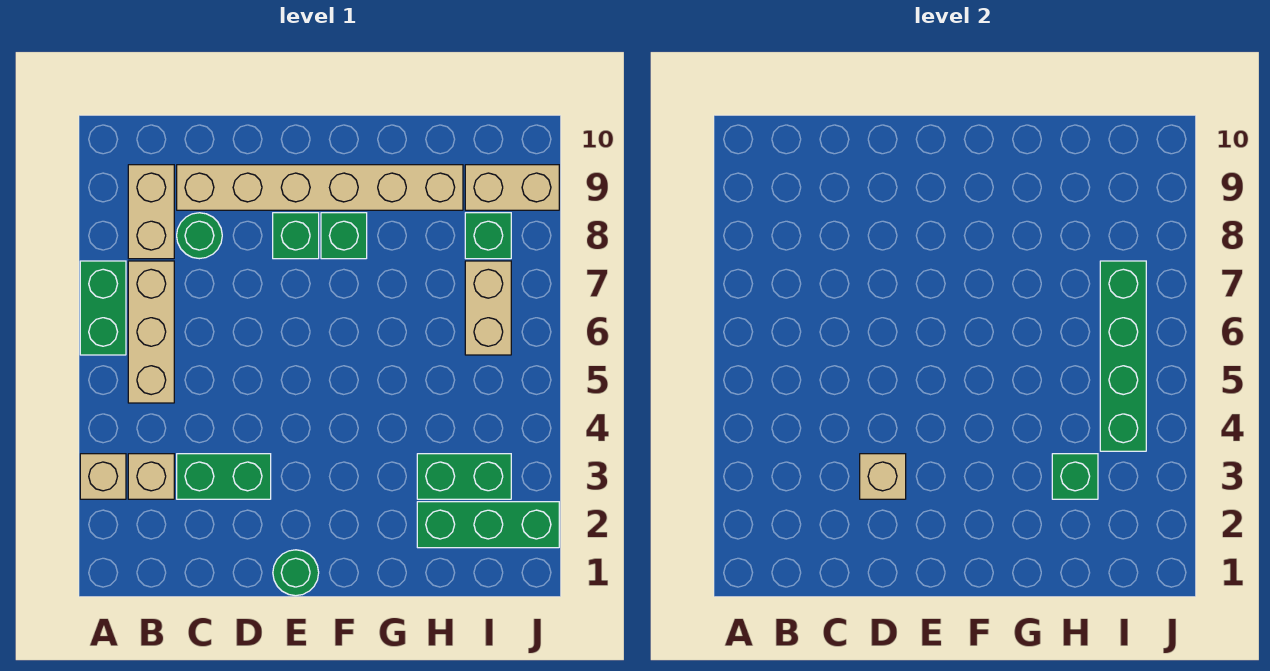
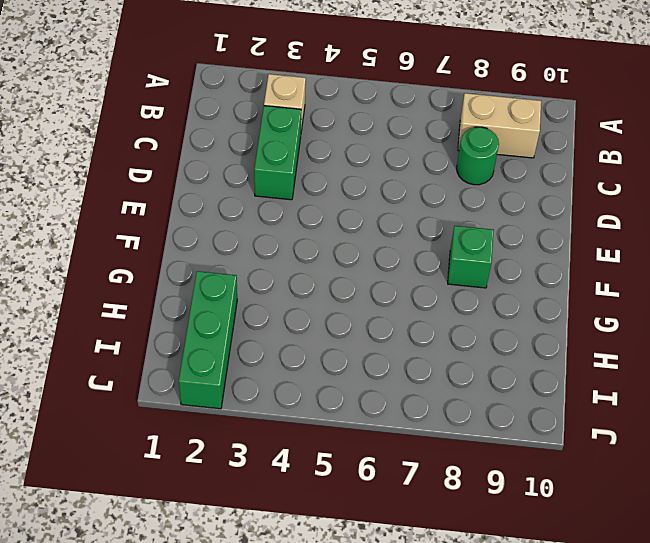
none -> tan 1x1 brick [80,454,126,499]
none -> green 1x2 brick [80,261,126,355]
none -> tan 1x3 brick [128,261,174,403]

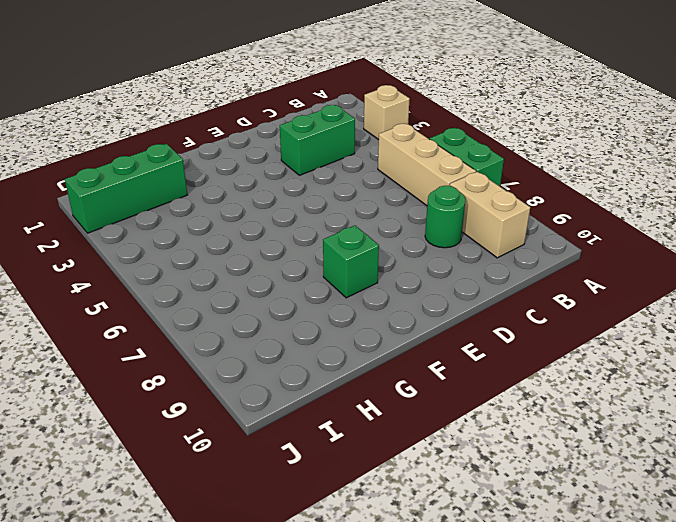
none -> tan 1x1 brick [128,454,174,499]
none -> tan 1x6 brick [177,165,463,210]
none -> green 1x1 round brick [273,550,319,596]

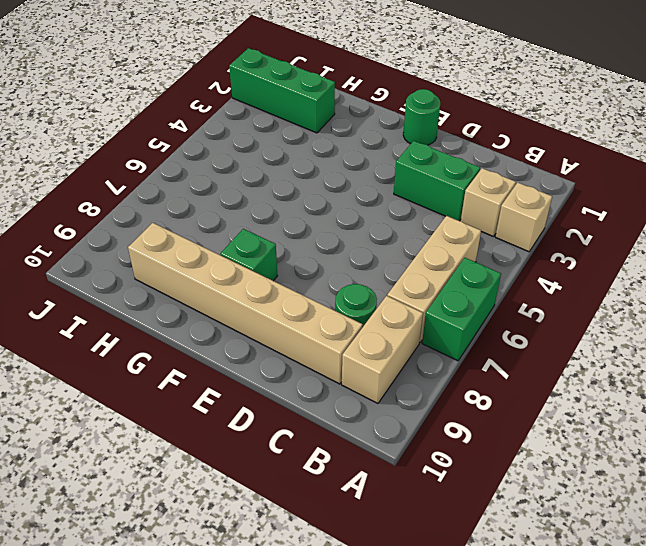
none -> green 1x1 brick [273,213,319,259]
none -> green 1x2 brick [417,454,511,499]
none -> tan 1x2 brick [465,261,511,355]

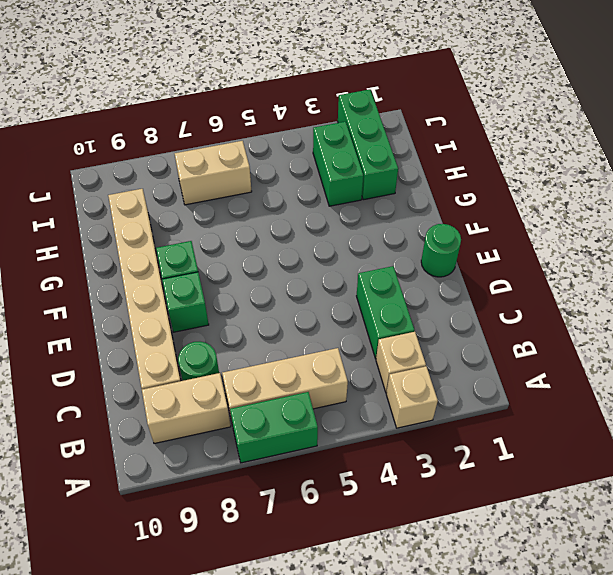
none -> green 1x1 brick [465,213,511,259]
none -> tan 1x2 brick [465,165,559,210]
none -> tan 1x1 brick [860,454,906,499]

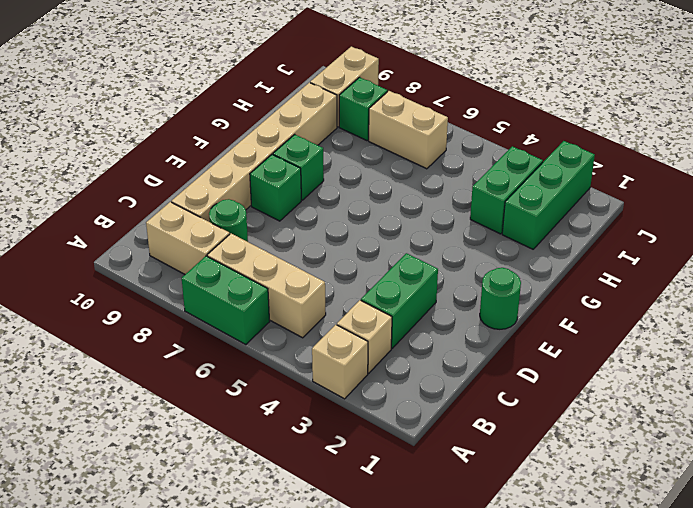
none -> tan 1x1 brick [860,454,906,499]
none -> green 1x1 brick [1052,454,1098,499]
none -> green 1x4 brick [1100,261,1146,451]

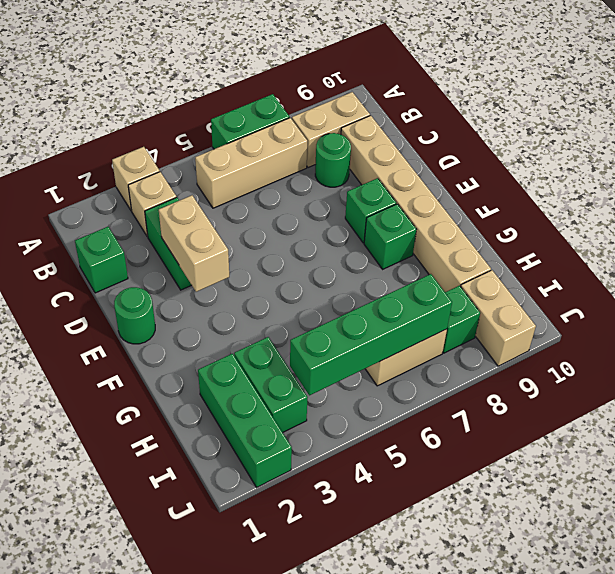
green 1x1 brick [75,227,128,293] -> green 1x1 brick moved to [1052,454,1098,499]
tan 1x2 brick [159,195,229,292] -> tan 1x1 brick [860,454,906,499]

